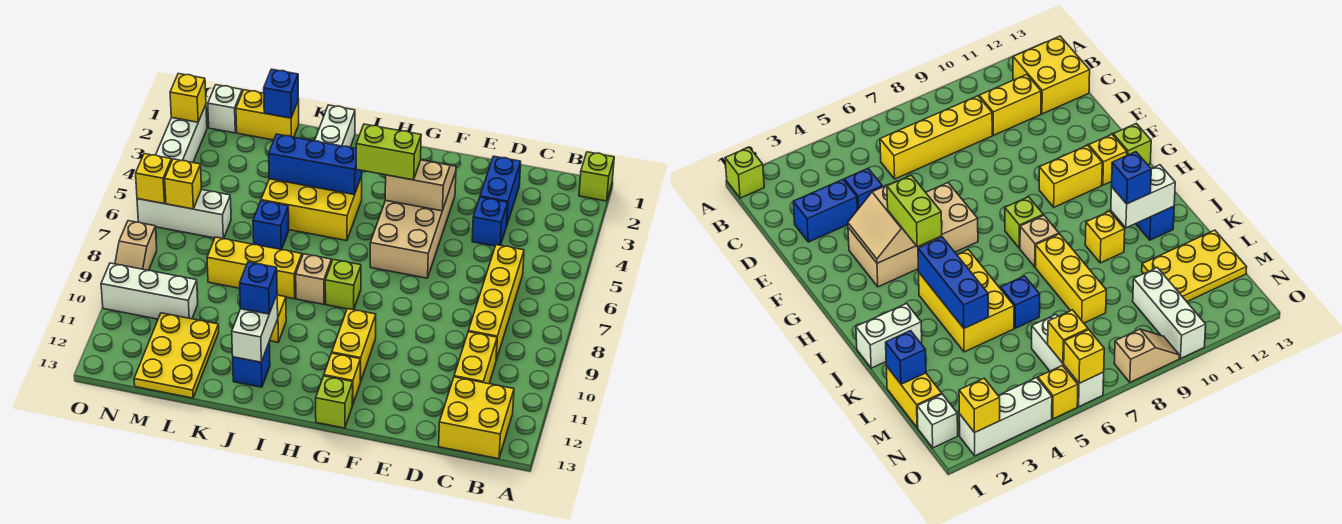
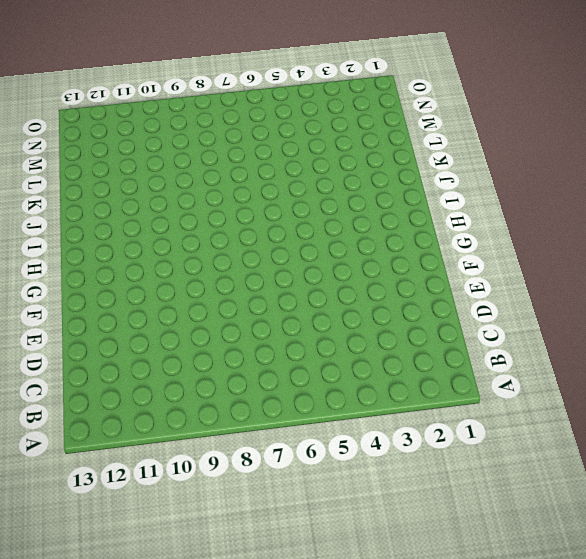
none -> lime 1x1 brick [579,152,614,201]
none -> yellow 2x2 brick [439,377,514,459]
none -> yellow 1x4 brick [468,245,524,360]
none -> yellow 1x2 brick [454,332,497,384]

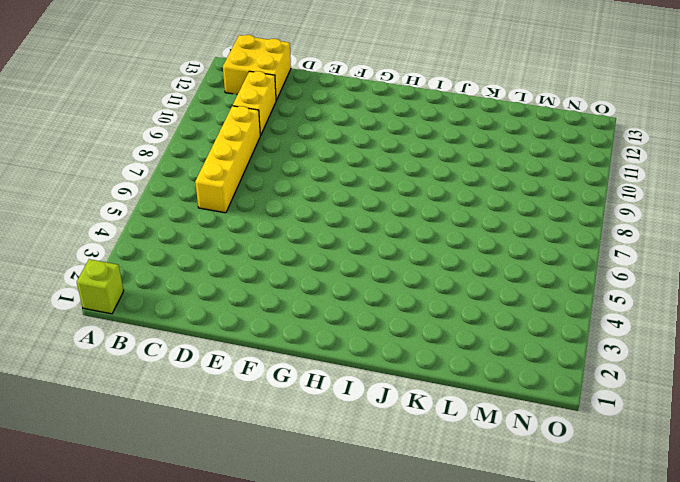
none -> blue 1x2 brick [480,156,521,224]
none -> blue 1x1 brick [472,197,508,246]
none -> tan 2x4 brick [370,172,456,278]
none -> yellow 1x2 brick [332,309,376,382]

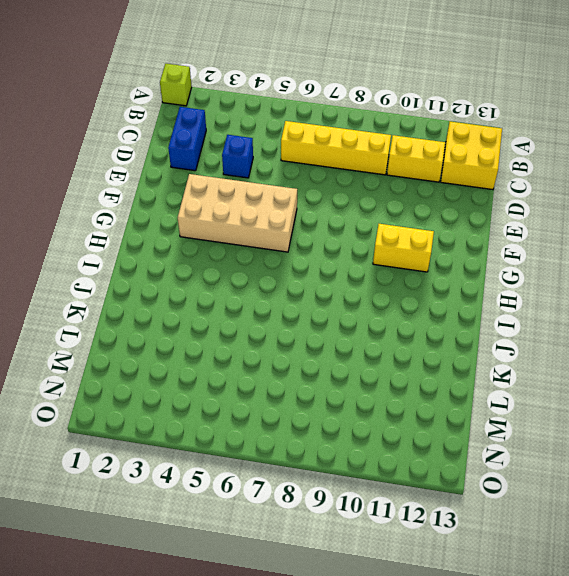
blue 1x2 brick [168,107,206,171] -> blue 1x2 brick turned to [480,156,521,224]
none -> yellow 1x1 brick [324,353,360,405]
none -> lime 1x1 brick [316,376,353,428]
none -> lime 1x1 brick [325,259,361,310]
none -> yellow 2x3 brick [261,177,362,241]

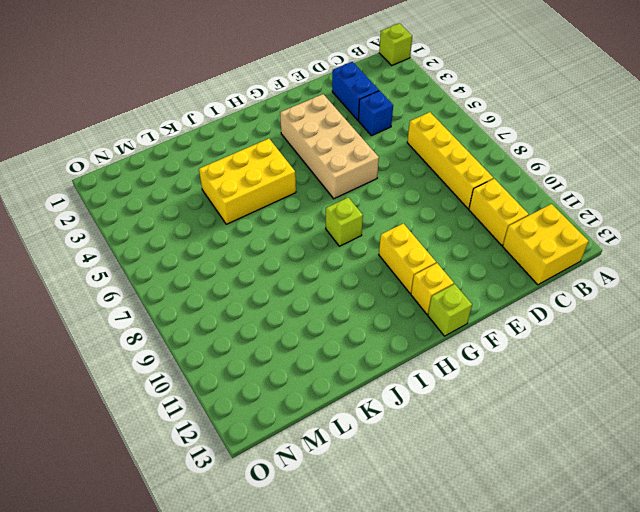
none -> tan 1x1 brick [296,254,331,304]
none -> white 1x2 brick [315,105,355,147]
none -> yellow 1x3 brick [207,237,302,299]
none -> yellow 1x1 brick [270,295,286,342]

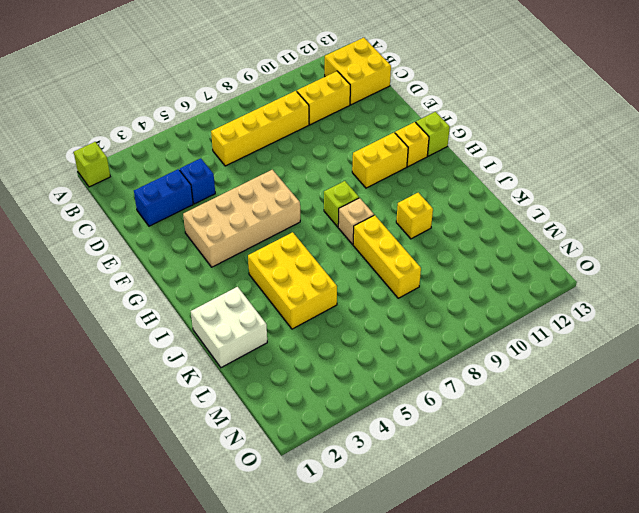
white 2x2 brick [191,287,267,368] -> white 1x2 brick [315,105,355,147]
none -> blue 1x1 brick [233,343,270,387]
none -> blue 1x1 brick [253,201,289,250]
none -> yellow 1x2 brick [236,90,299,140]
none -> yellow 2x3 plate [134,313,219,398]

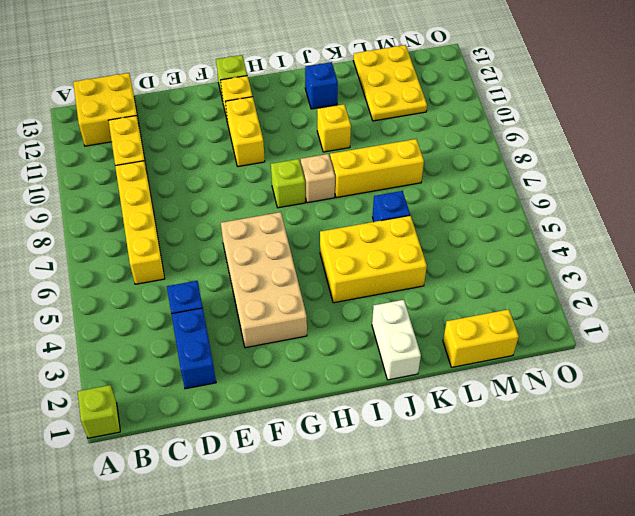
none -> white 1x3 brick [137,190,231,239]
none -> white 1x3 brick [101,263,198,319]
none -> white 1x1 brick [208,85,242,133]
none -> white 1x3 brick [156,105,207,163]

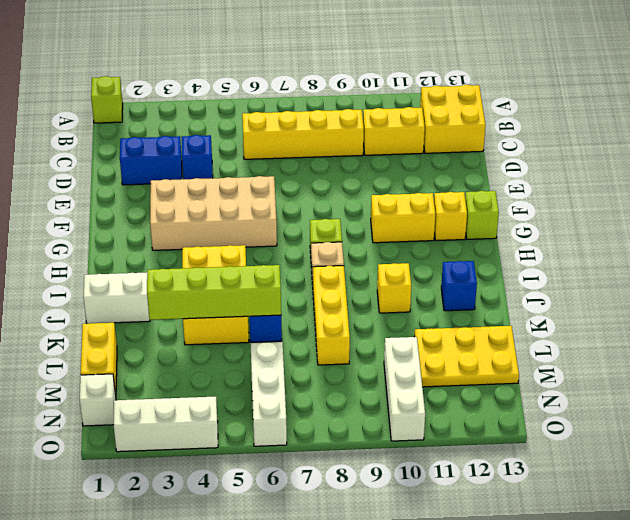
lime 1x4 brick [147,265,281,320] -> blue 1x3 brick [269,134,362,195]
none -> yellow 1x1 brick [1038,365,1078,419]
none -> tan 1x2 slope [115,221,157,270]
none -> tan 2x2 slope [385,160,456,211]
none -> white 1x2 brick [232,295,278,362]

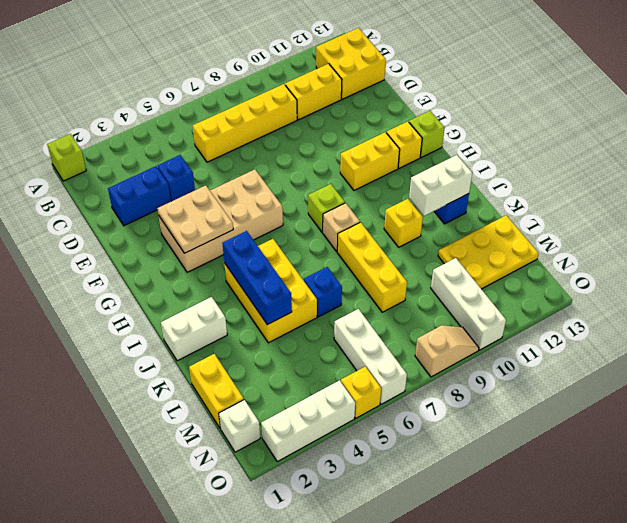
tan 2x2 plate [157,185,233,253] -> tan 2x2 slope [385,160,456,211]
none -> blue 1x1 brick [264,69,298,118]
none -> yellow 1x1 brick [165,159,201,209]
none -> yellow 1x1 brick [170,74,206,122]
none -> yellow 1x1 brick [136,154,172,204]

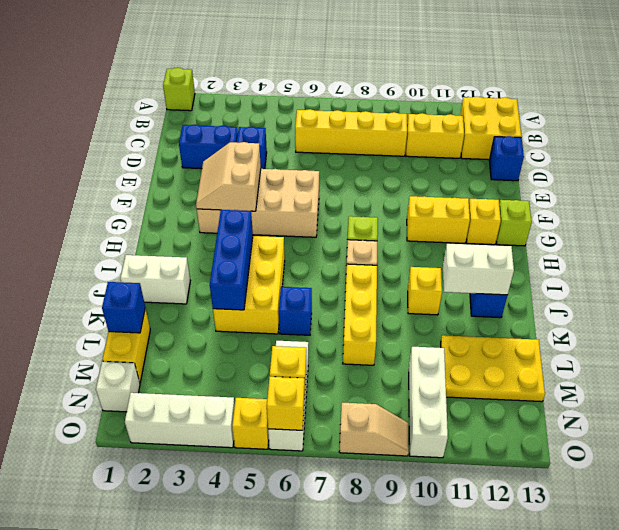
blue 1x1 brick [489,136,524,181] -> blue 1x1 brick moved to [240,262,277,314]
none -> yellow 1x1 brick [170,74,206,122]
none -> lime 1x2 brick [356,124,421,180]

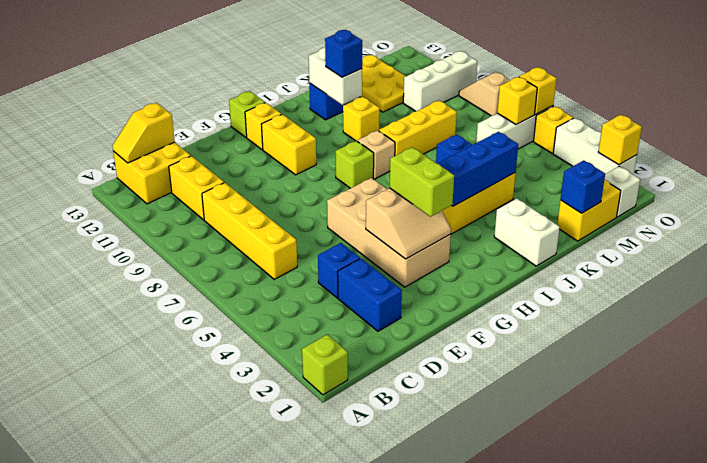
yellow 1x2 slope [113,103,175,163] -> none
lime 1x2 brick [390,147,454,217] -> lime 1x2 brick turned to [356,124,421,180]

